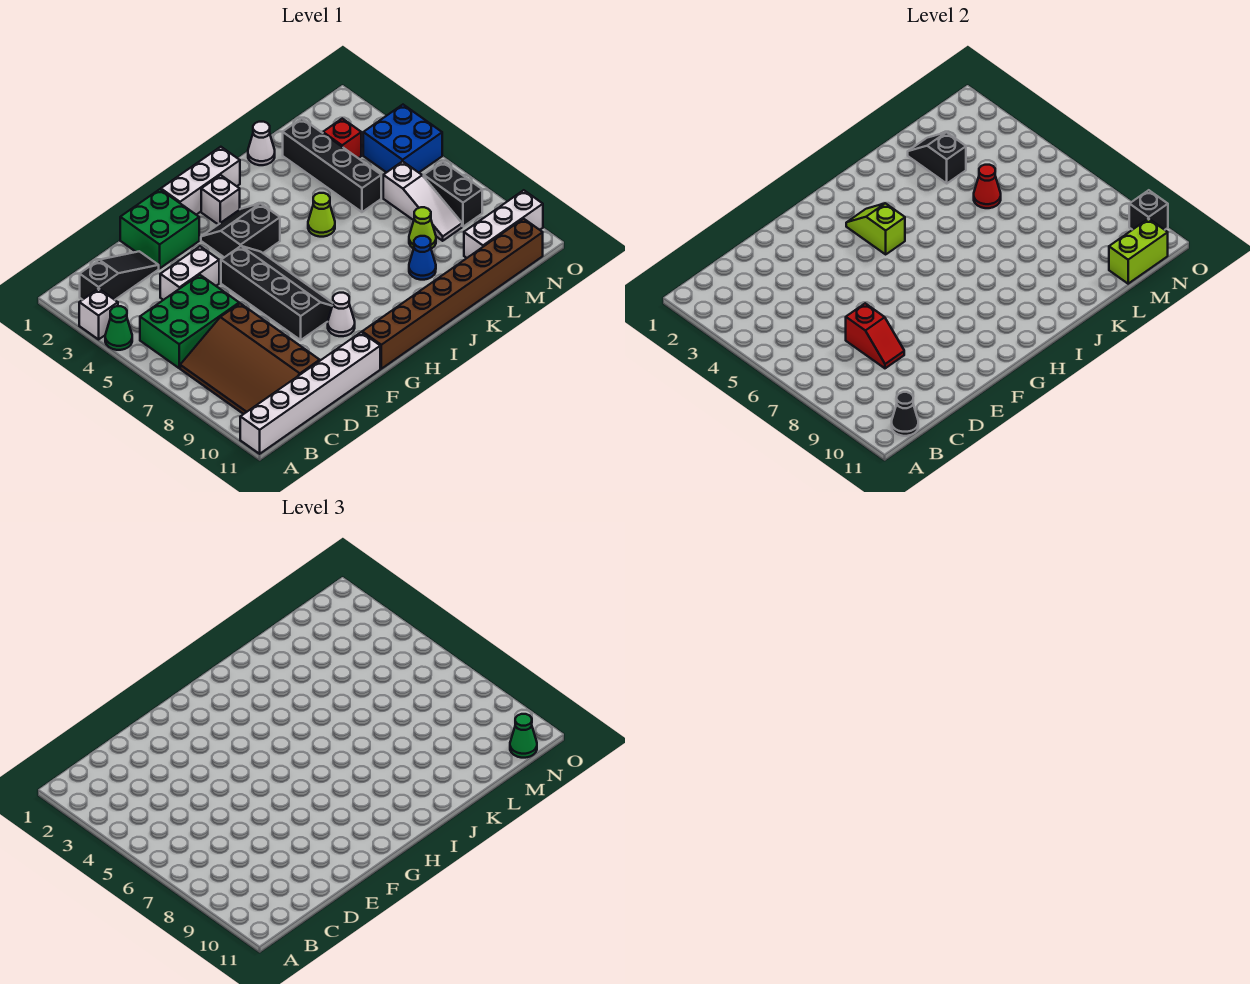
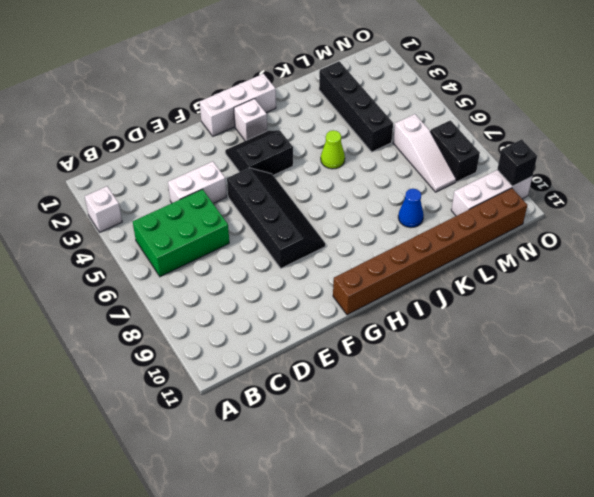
none -> green 1x1 cone [105,306,132,350]
none -> white 1x6 brick [240,332,380,454]
none -> black 1x3 slope [80,251,159,300]
none -> brown 3x4 slope [180,303,320,414]

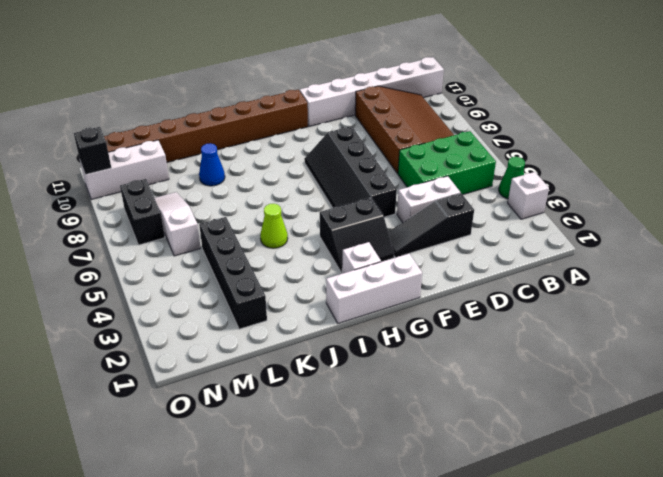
black 1x3 slope [388,193,474,257] -> black 1x3 slope moved to [80,251,159,300]
none -> green 2x2 brick [120,189,199,268]
none -> white 1x1 cone [328,293,355,336]
none -> white 1x1 cone [248,122,275,165]
none -> lime 1x1 cone [409,207,436,249]

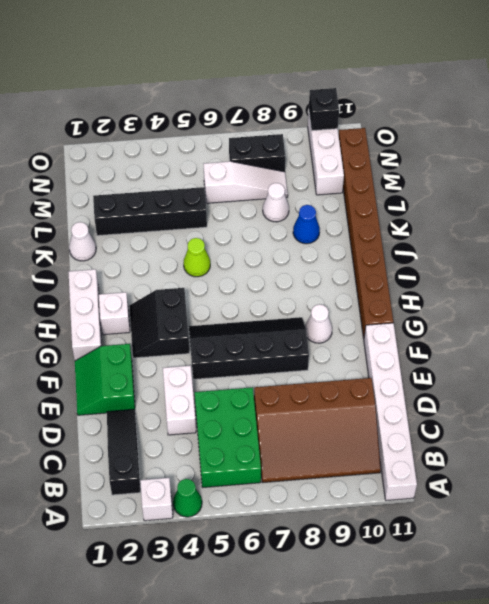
green 2x2 slope [75,344,135,415] -> green 2x2 brick [120,189,199,268]
white 1x1 cone [263,183,289,222] -> lime 1x1 cone [409,207,436,249]
none -> red 1x1 brick [323,119,361,158]
none -> blue 2x2 brick [363,105,442,173]
none -> black 1x1 cone [892,392,918,436]
none -> red 1x2 slope [846,303,904,368]

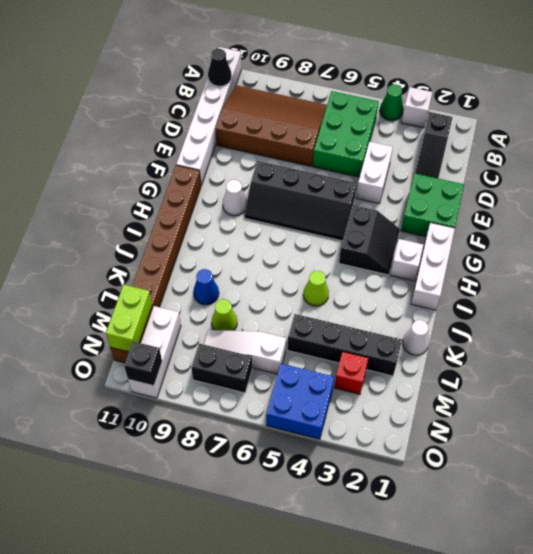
none -> red 1x2 slope [846,303,904,368]
none -> lime 1x2 slope [846,203,905,254]
none -> black 1x2 slope [908,132,966,183]
none -> red 1x1 cone [974,165,1001,208]

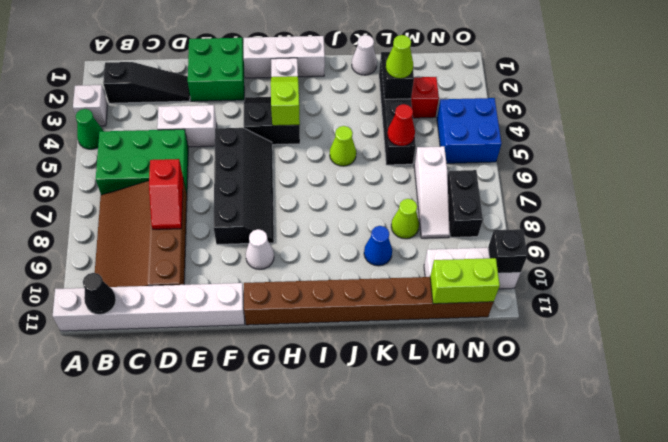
lime 1x1 cone [386,35,413,79] -> none
none -> green 1x1 cone [510,714,537,758]

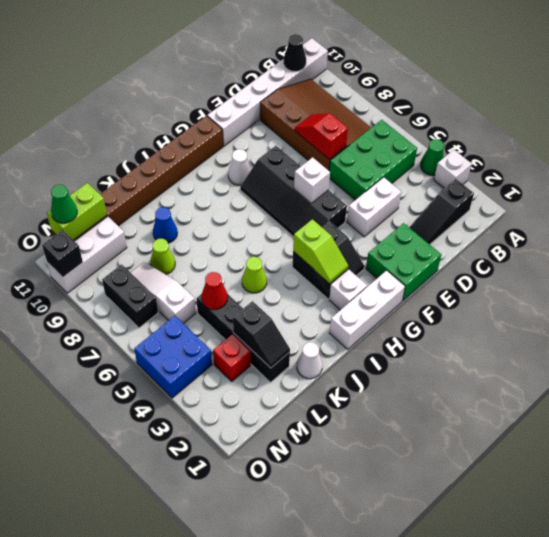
white 1x1 brick [294,157,330,203] -> none

